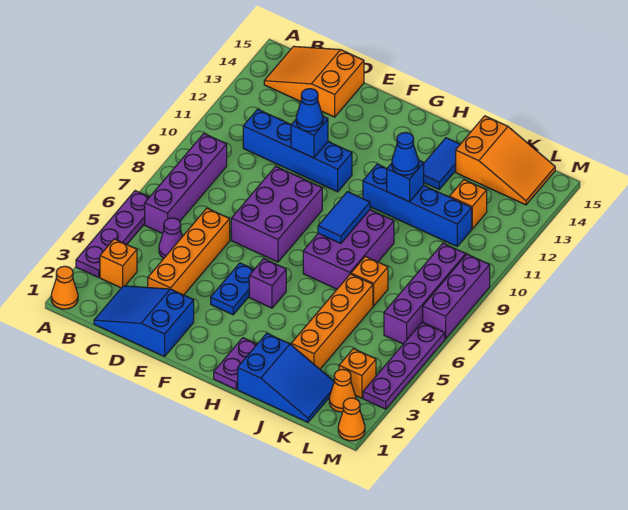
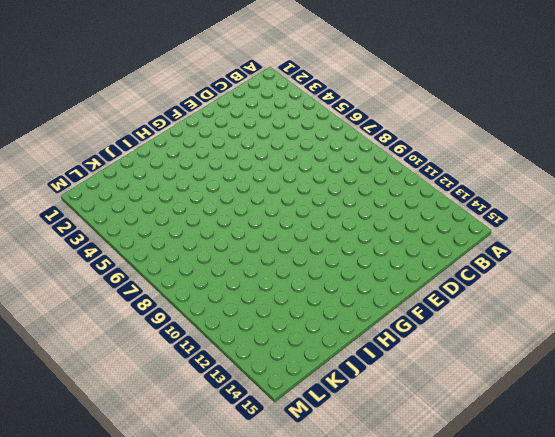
none -> orange 1x1 cone [51,266,78,309]
none -> purple 1x4 plate [76,191,149,277]
none -> orange 1x1 brick [100,239,137,288]
none -> purple 1x4 brick [145,134,227,234]

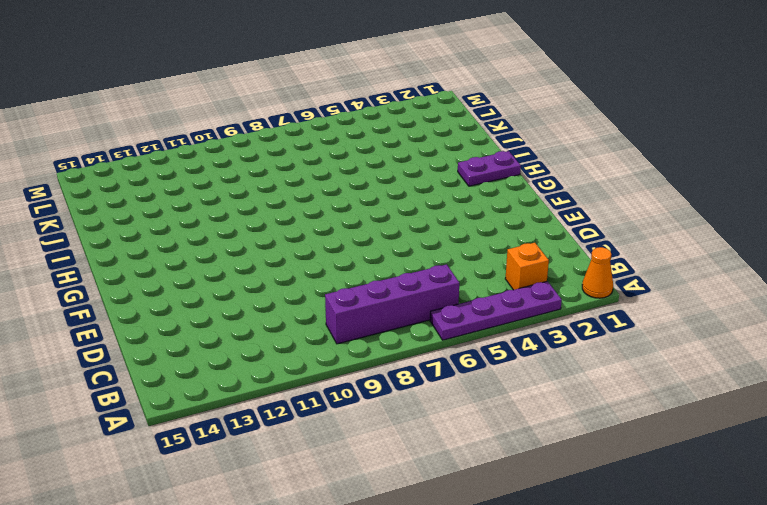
none -> orange 2x3 slope [264,46,364,117]
none -> blue 2x3 slope [94,286,194,357]
none -> purple 1x1 cone [159,218,183,258]
none -> blue 1x4 brick [243,109,352,192]

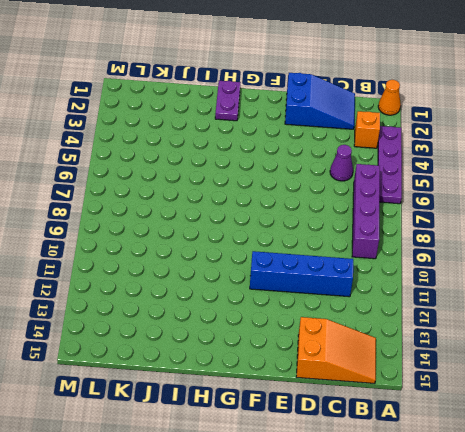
none -> orange 1x4 brick [148,208,230,295]
none -> purple 2x3 brick [231,166,322,262]
none -> blue 1x2 plate [211,263,254,315]
none -> purple 1x1 brick [249,259,286,308]

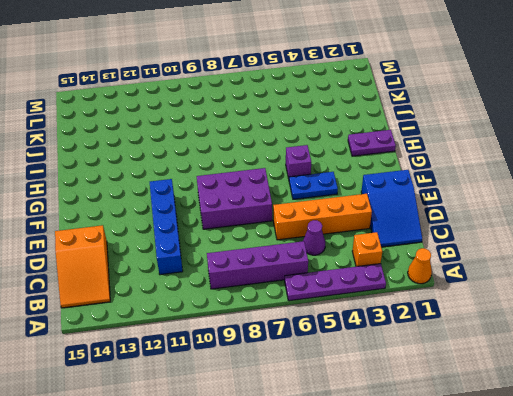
none -> purple 2x3 brick [303,210,394,289]
none -> blue 1x4 brick [363,164,472,246]
none -> blue 2x3 slope [238,333,334,422]
none -> blue 1x2 tile [424,138,460,189]

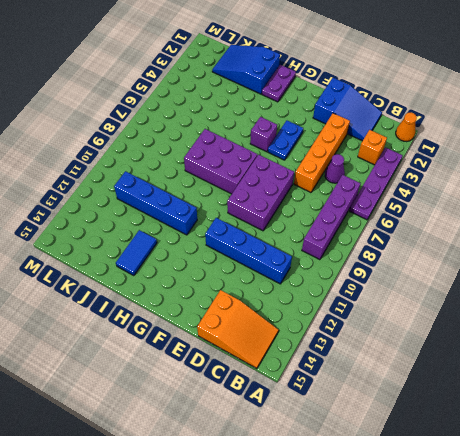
purple 2x3 brick [184,129,257,194] -> purple 2x3 brick turned to [303,210,394,289]
none -> orange 1x4 brick [291,274,373,369]
none -> orange 1x1 brick [351,256,388,306]
none -> orange 2x3 slope [456,116,555,205]
none -> orange 1x1 brick [450,180,487,229]

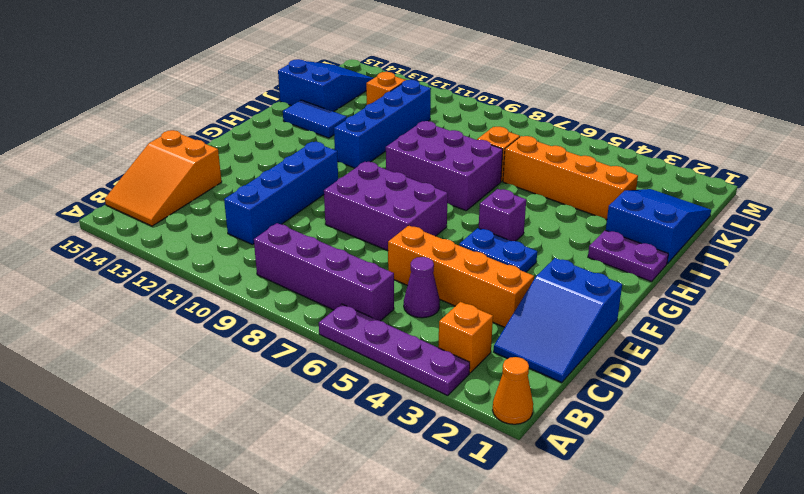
blue 2x3 slope [278,59,374,112] -> orange 2x3 slope [456,116,555,205]
none -> orange 1x1 cone [329,369,356,412]
none -> orange 1x1 brick [339,349,376,398]
none -> purple 1x4 brick [384,243,466,344]
none -> orange 1x1 cone [338,398,365,441]

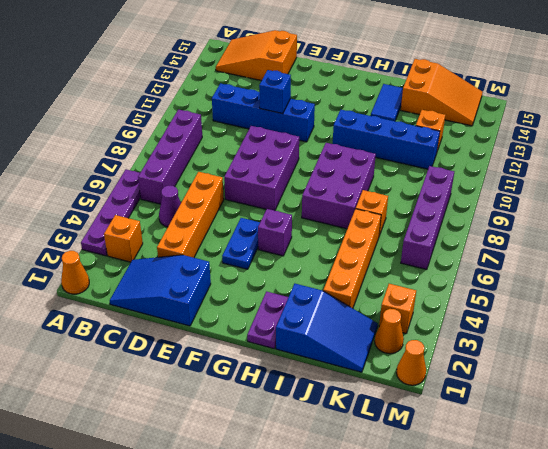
none -> purple 1x4 plate [363,322,445,409]
none -> purple 1x3 brick [423,254,490,339]
none -> blue 1x2 tile [318,192,370,244]
none -> blue 1x1 brick [387,161,424,202]

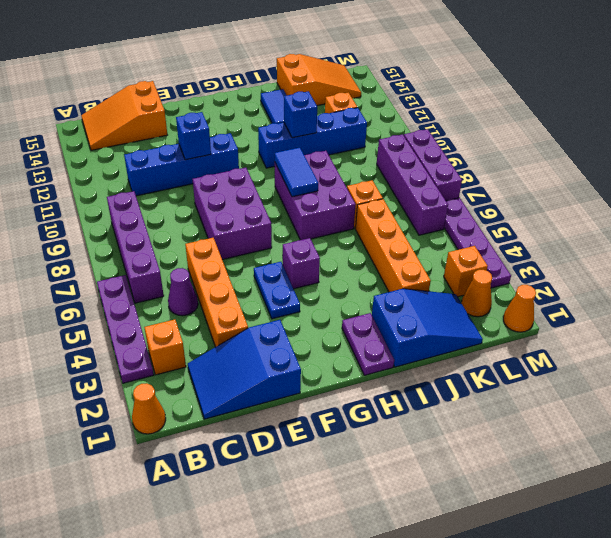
none -> blue 1x1 cone [296,89,323,131]
none -> blue 1x1 cone [392,132,419,175]

